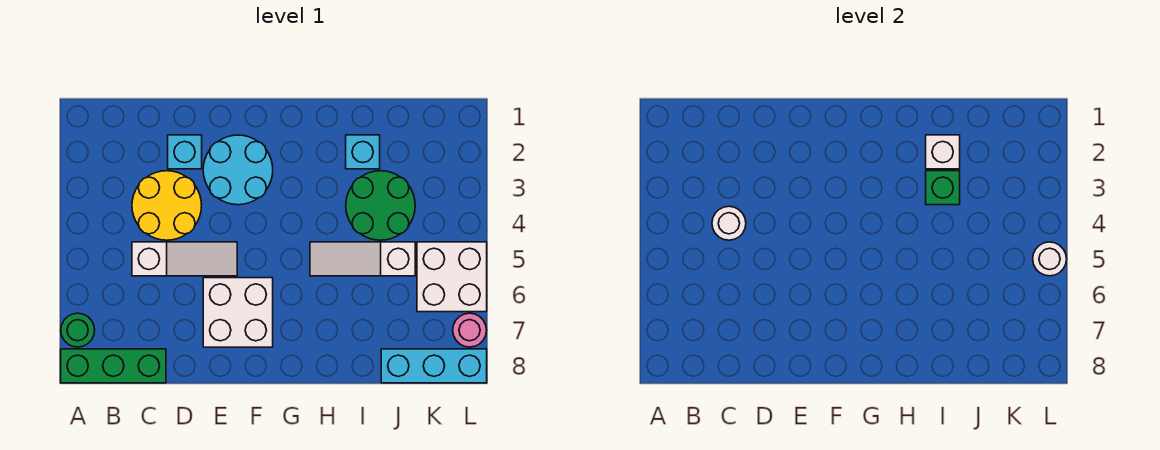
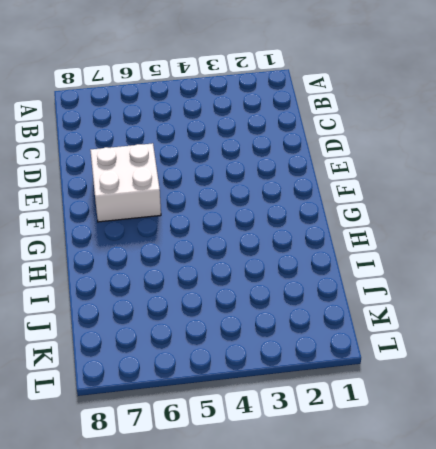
none -> green 1x1 round brick [61,313,95,347]
none -> green 1x3 brick [61,349,166,383]
none -> yellow 2x2 round brick [132,171,202,240]

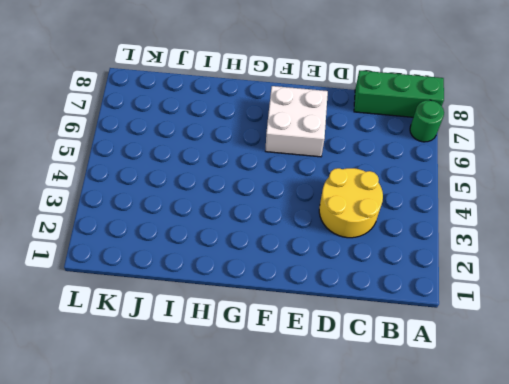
none -> white 1x3 slope [132,242,237,276]
none -> cyan 1x1 brick [168,135,202,169]
none -> cyan 2x2 round brick [203,135,273,205]

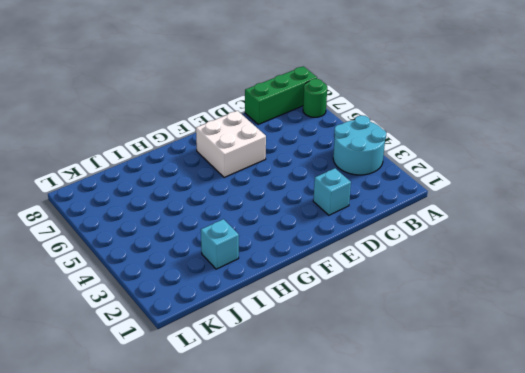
cyan 2x2 round brick [333,115,386,175] -> cyan 2x2 round brick moved to [203,135,273,205]
none -> yellow 2x2 round brick [132,171,202,240]
none -> white 1x3 slope [132,242,237,276]
none -> white 1x3 slope [310,242,415,276]

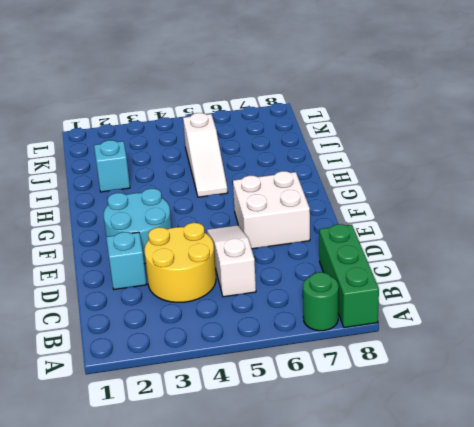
none -> green 2x2 round brick [346,171,415,240]
none -> cyan 1x3 brick [381,349,487,383]
none -> white 2x2 brick [417,242,487,312]

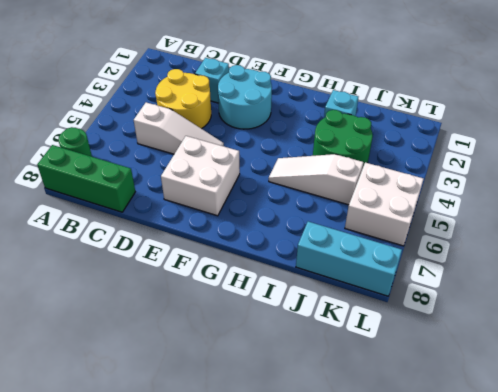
none -> pink 1x1 round brick [453,313,487,347]
none -> white 1x1 round brick [712,206,746,240]
none -> white 1x1 brick [926,135,960,169]

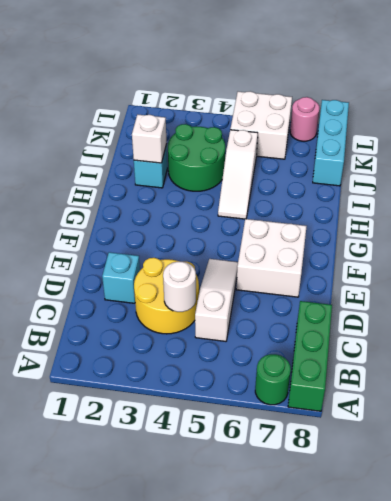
none -> cyan 2x2 round brick [203,135,273,205]
none -> green 1x1 brick [926,171,960,205]
none -> white 1x1 round brick [1033,242,1067,276]

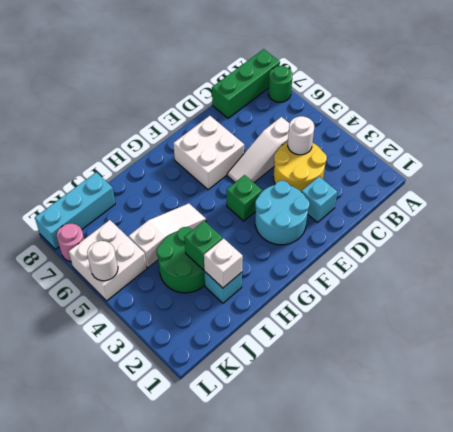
green 1x1 brick [227,175,262,221] -> none

